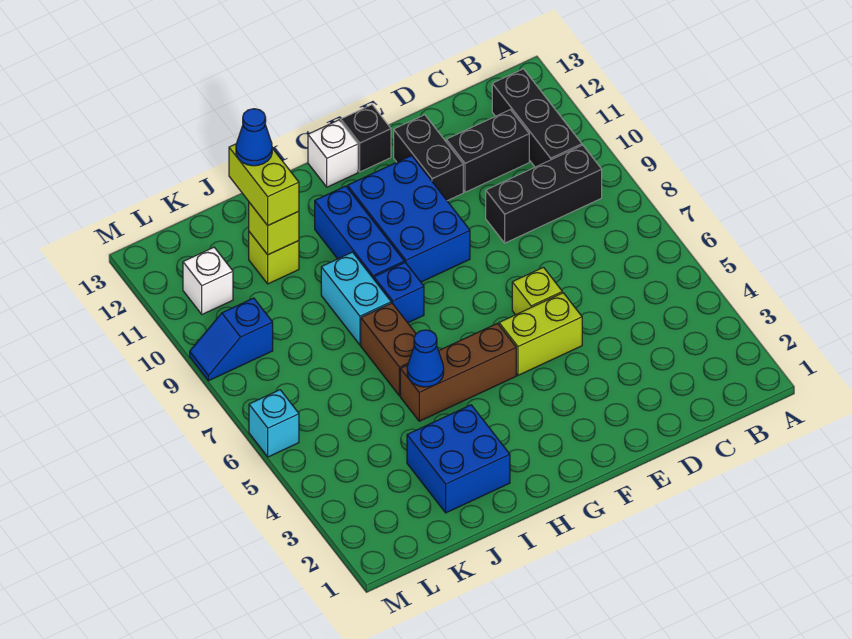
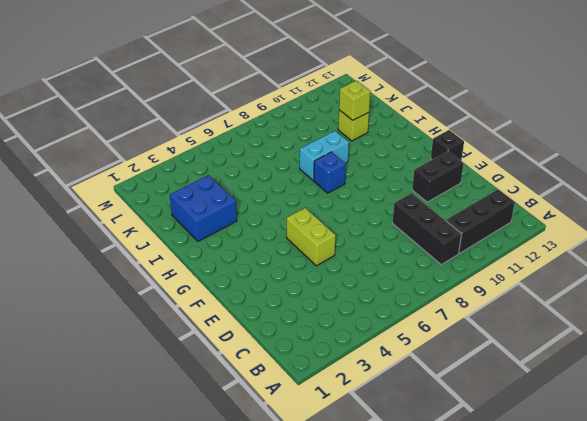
none -> black 1x2 brick [446,110,529,192]
none -> lime 1x1 brick [512,267,562,315]
none -> blue 2x3 brick [348,155,470,282]

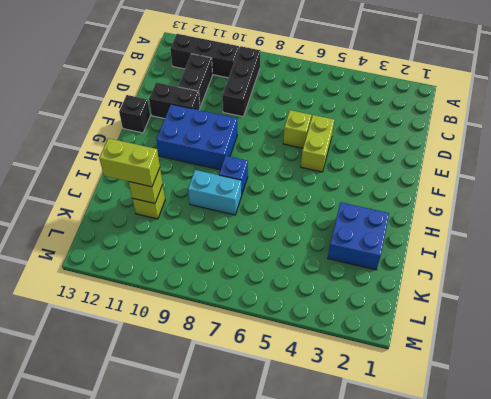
none -> brown 1x3 brick [400,323,516,421]
none -> white 1x1 brick [308,120,358,187]
none -> blue 1x3 brick [315,186,404,279]

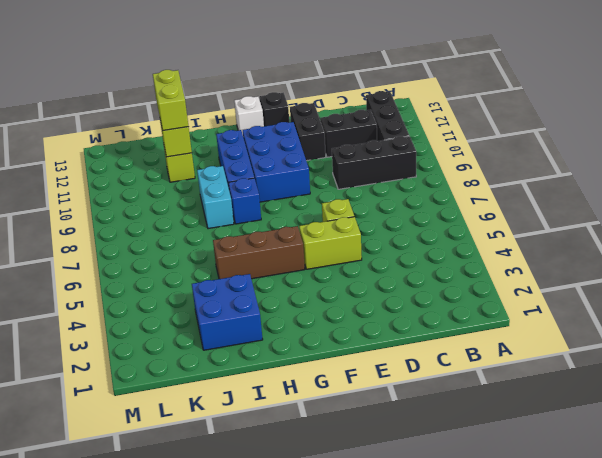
none -> brown 1x2 brick [361,303,416,396]
none -> blue 1x2 slope [190,298,273,381]
none -> white 1x1 brick [183,247,233,314]

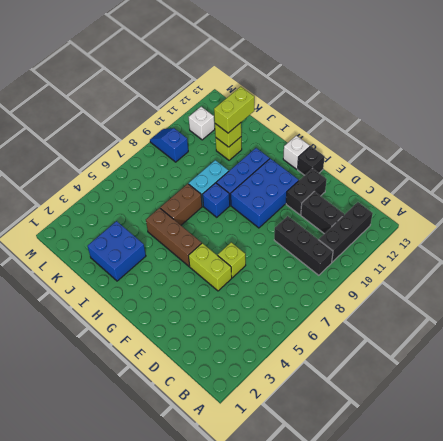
none -> cyan 1x1 brick [249,390,299,457]
none -> blue 1x1 cone [407,330,444,387]
none -> blue 1x1 cone [236,109,272,166]

